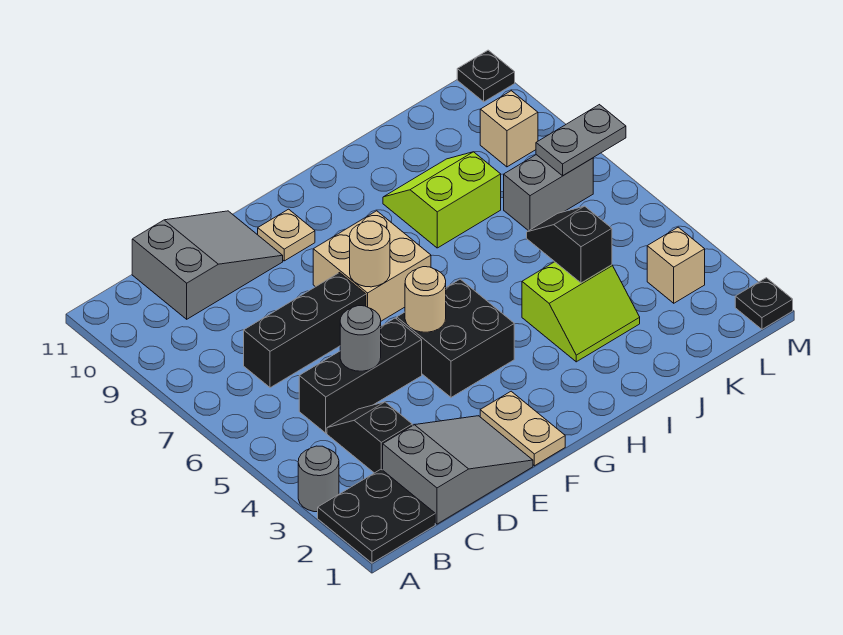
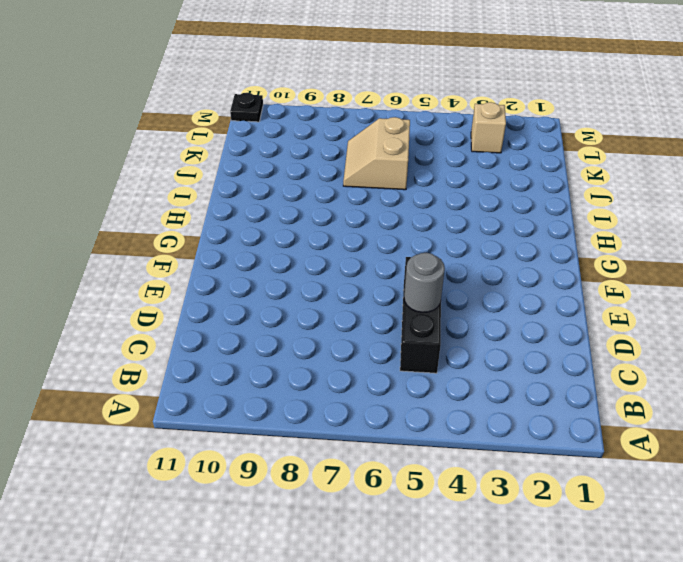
tan 2x2 slope [343,117,410,190] -> grey 1x2 brick [504,155,593,231]
none -> black 2x2 plate [318,469,435,563]
none -> grey 1x1 round brick [298,446,339,512]
none -> grey 2x3 slope [383,416,533,524]

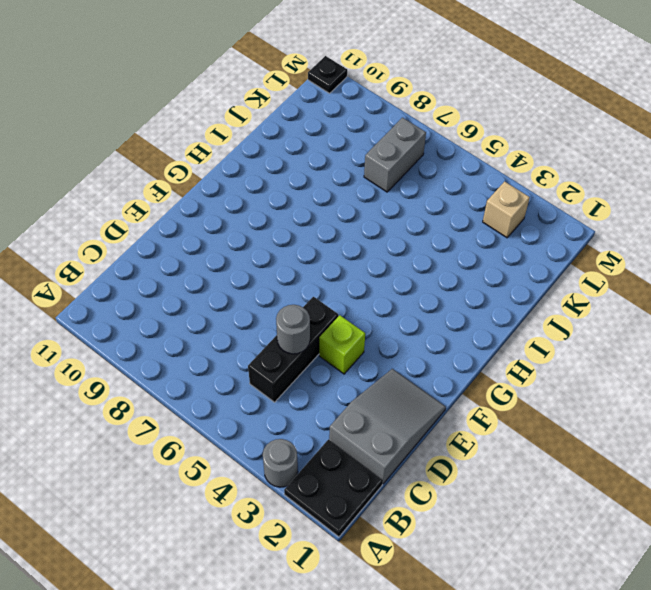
lime 1x1 brick [319,315,365,374] -> none
none -> black 1x2 slope [327,402,412,473]
none -> black 1x3 brick [244,273,366,388]
none -> grey 2x3 slope [132,211,283,319]

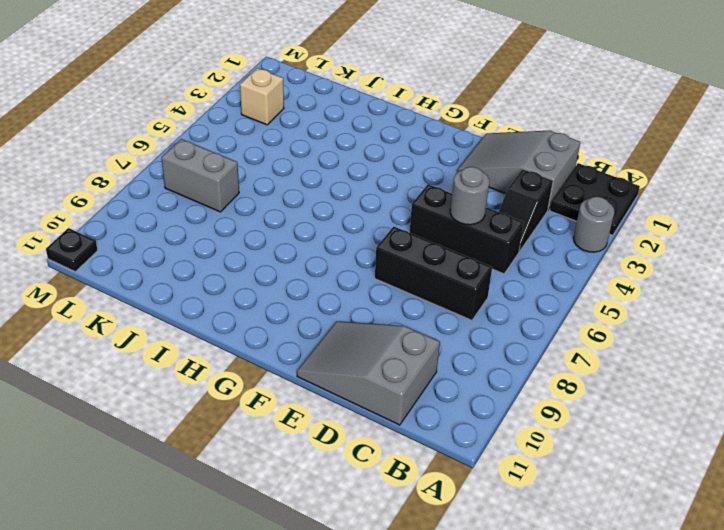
none -> tan 1x2 plate [480,391,565,466]
none -> black 2x2 brick [397,279,514,397]
none -> tan 2x2 brick [313,211,431,321]

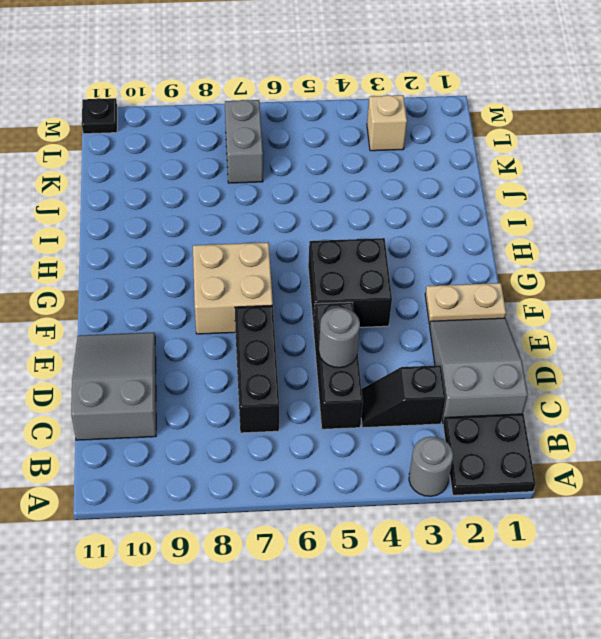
none -> tan 1x1 plate [258,209,315,261]
none -> lime 2x2 slope [522,262,640,362]
none -> lime 2x2 slope [383,152,501,248]

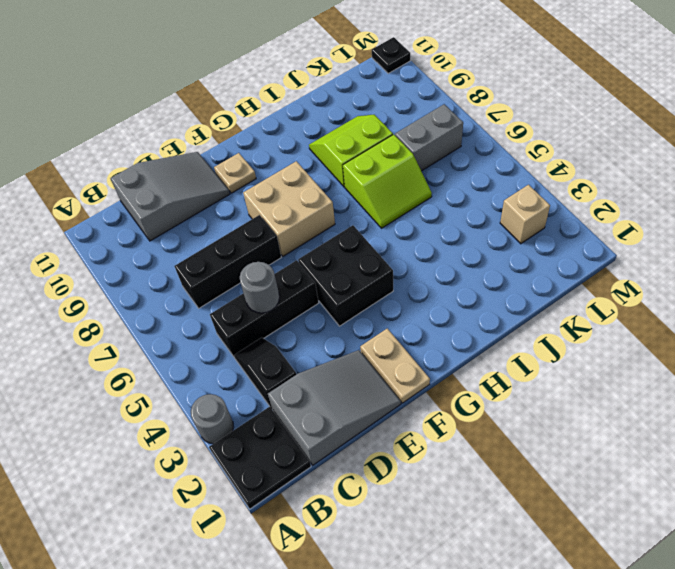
lime 2x2 slope [343,134,432,228] -> lime 2x2 slope moved to [522,262,640,362]
none -> tan 1x1 brick [480,91,538,167]
none -> black 1x1 plate [735,278,793,329]
none -> tan 1x1 round brick [405,267,446,332]

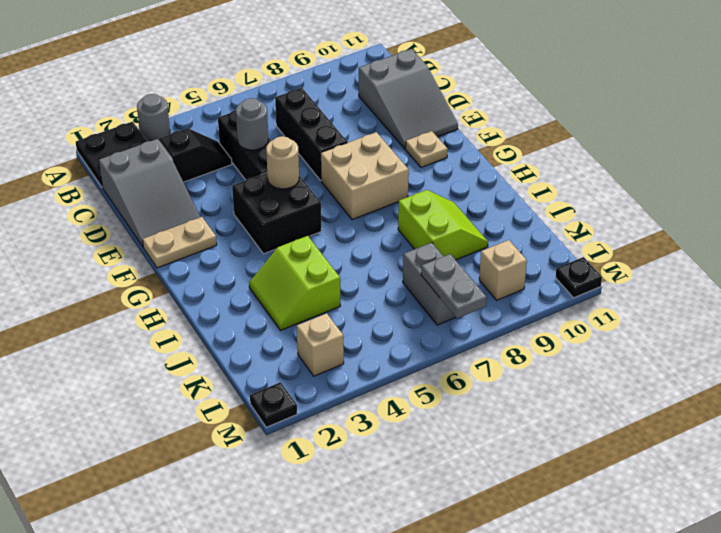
none -> tan 1x1 round brick [350,221,390,287]
none -> black 1x2 slope [527,206,612,283]

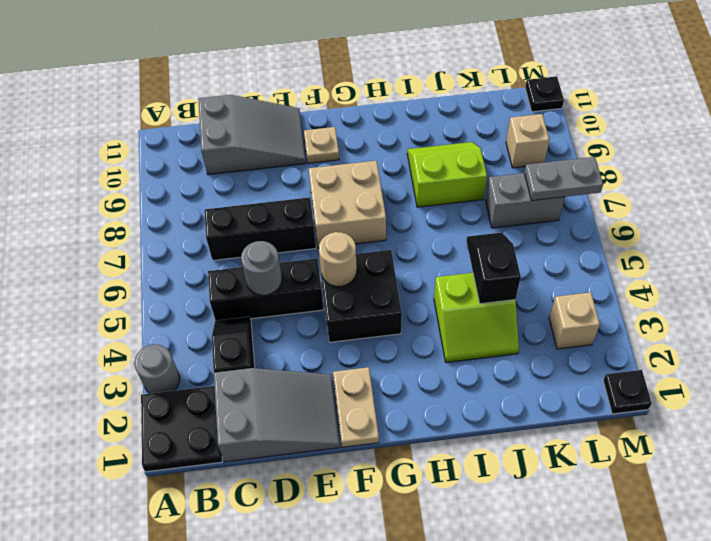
none -> tan 1x1 round brick [350,221,390,287]

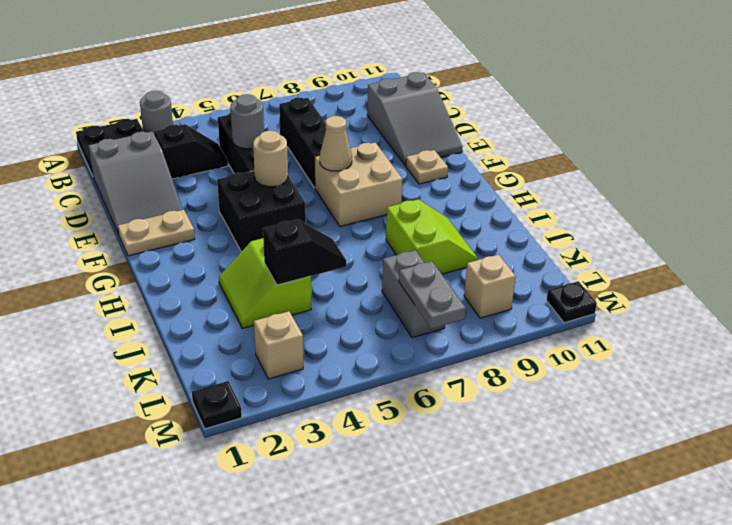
tan 1x1 cone [319,116,352,171] -> tan 1x1 round brick [350,221,390,287]

